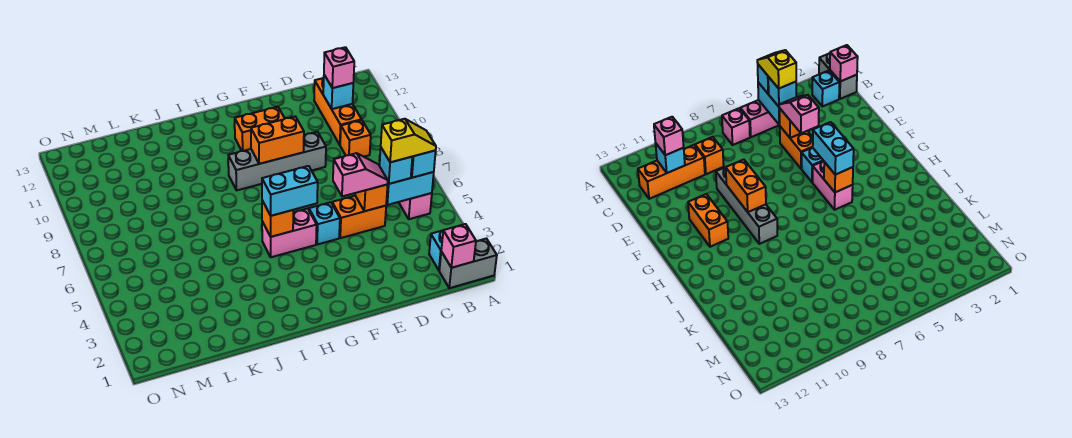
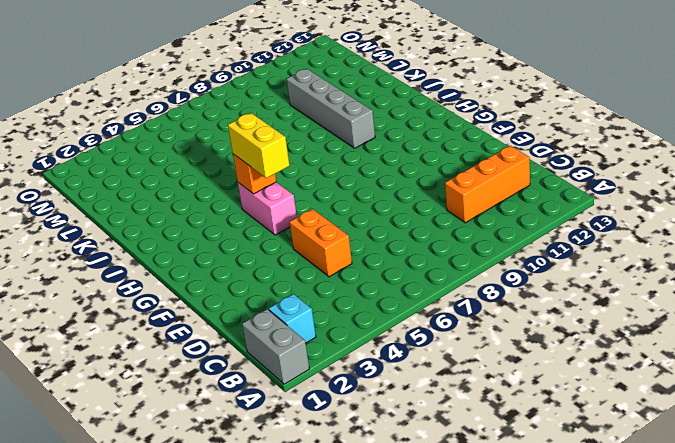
yellow 1x2 brick [228,113,290,178] -> cyan 1x2 brick [262,166,318,216]
grey 1x4 brick [287,69,375,148] -> grey 1x4 brick moved to [228,132,326,190]
none -> pink 1x2 brick [399,193,432,219]
none -> pink 1x1 brick [722,108,750,145]
none -> orange 1x1 brick [340,120,371,157]

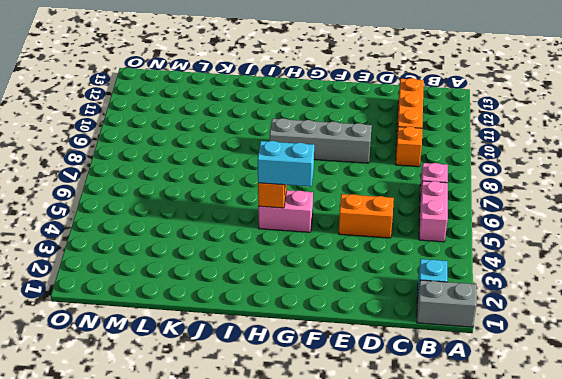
none -> cyan 1x1 brick [309,202,340,245]
none -> orange 1x2 brick [234,107,285,151]
none -> pink 1x1 brick [441,224,476,268]

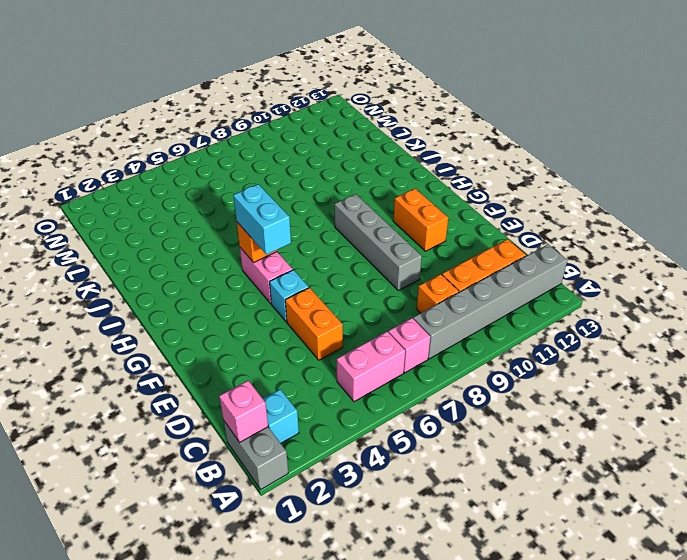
grey 1x6 brick [413,244,568,359] -> none
none -> cyan 1x2 brick [386,172,434,205]
none -> cyan 1x1 brick [323,75,353,109]
none -> orange 1x1 brick [355,185,388,211]

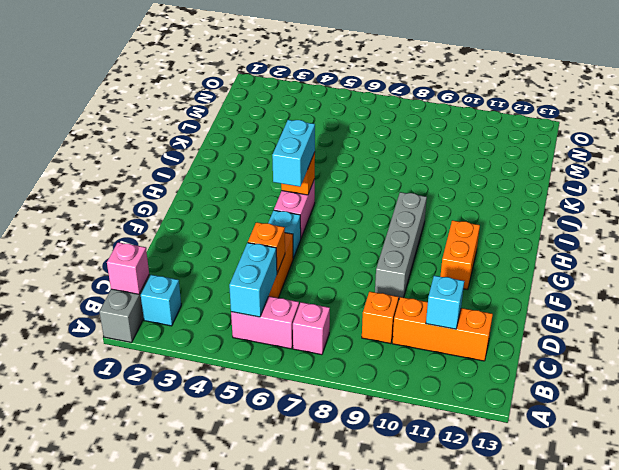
none -> orange 1x2 brick [251,117,304,164]
none -> cyan 1x1 brick [411,150,436,178]
none -> cyan 1x1 brick [380,148,412,184]

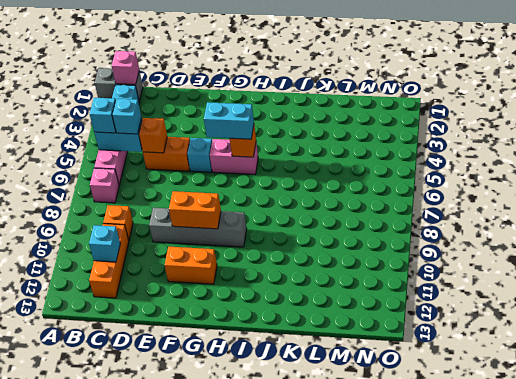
none -> pink 1x1 brick [324,47,354,88]
none -> pink 1x2 slope [333,153,388,196]
none -> yellow 1x2 slope [381,119,436,162]

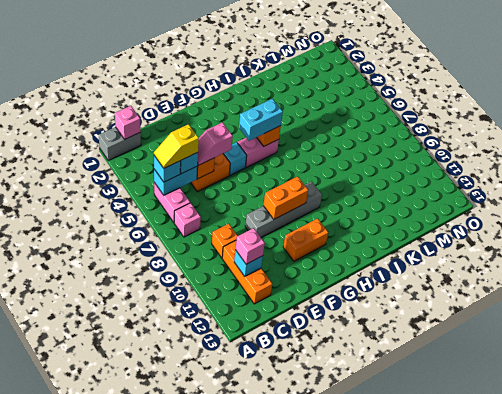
none -> cyan 1x1 brick [429,231,443,270]

